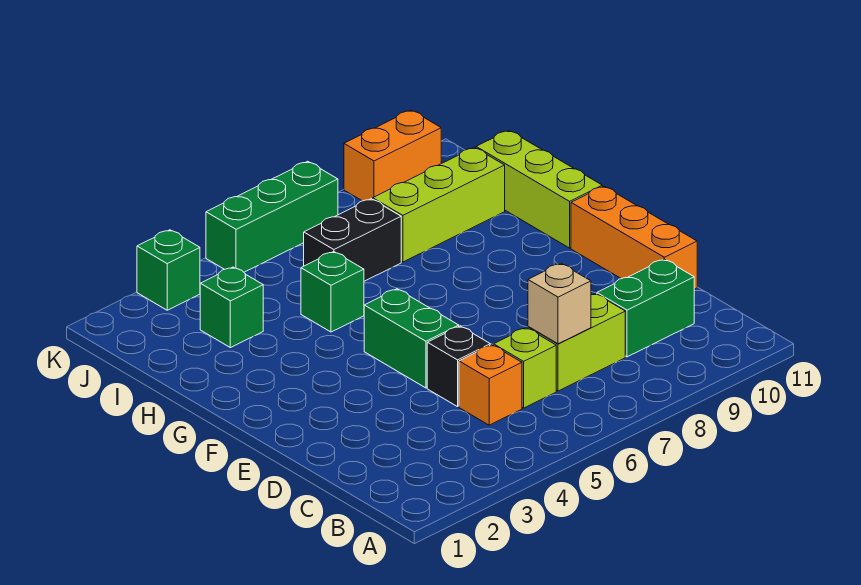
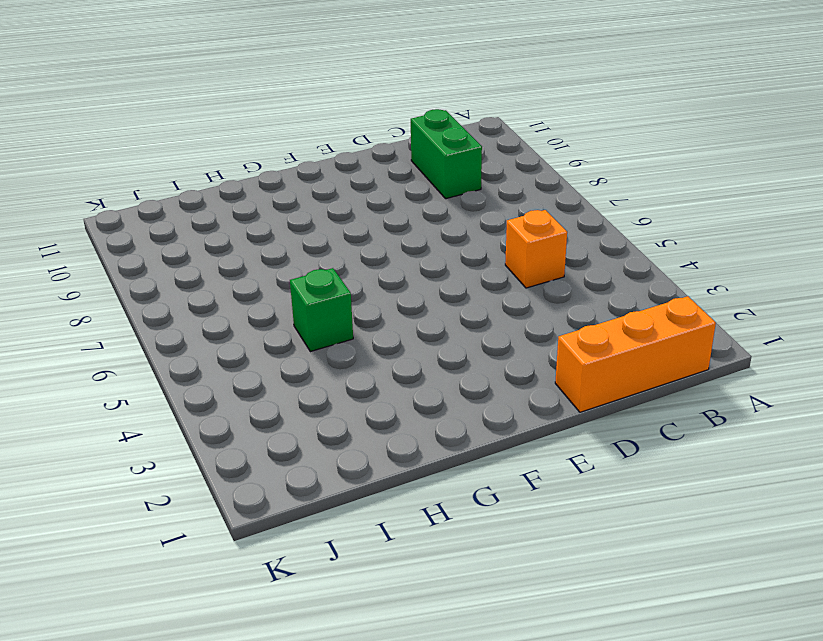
orange 1x3 brick [555,296,716,412] -> orange 1x3 brick moved to [571,186,697,289]
none -> lime 1x1 brick [494,328,556,408]
none -> lime 1x2 brick [528,293,625,391]
none -> black 1x1 brick [427,326,490,407]

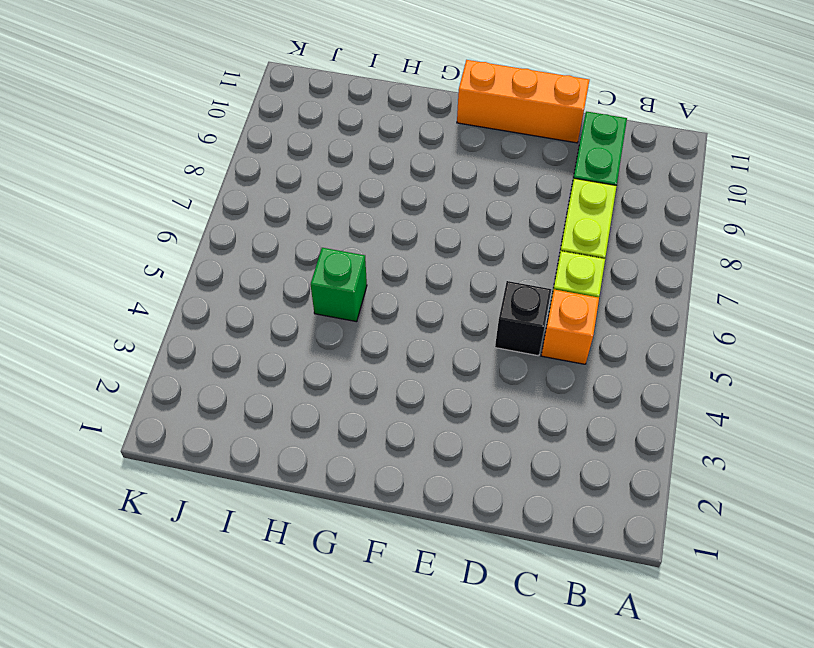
none -> green 1x2 brick [364,289,459,388]
none -> lime 1x3 brick [476,130,602,248]
none -> green 1x1 brick [200,267,263,348]

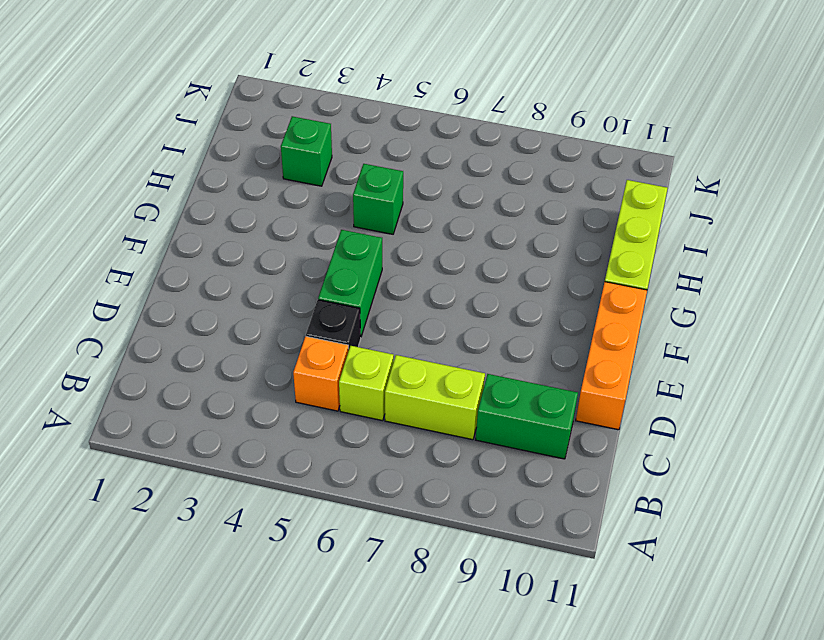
none -> black 1x2 brick [304,199,401,281]
none -> lime 1x3 brick [373,147,505,262]
none -> green 1x1 brick [137,230,200,310]

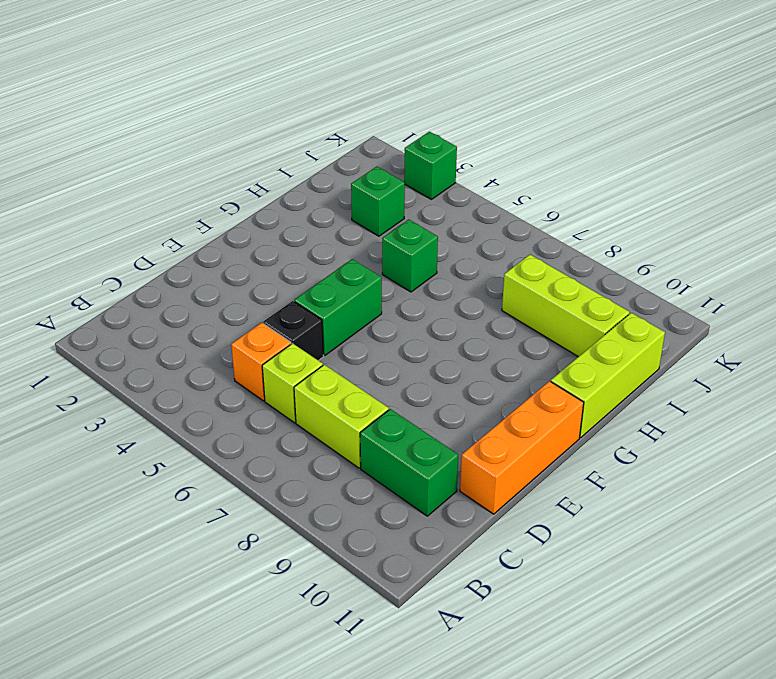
none -> black 1x2 brick [304,199,401,281]
none -> green 1x3 brick [206,161,338,272]
none -> orange 1x2 brick [344,110,441,201]

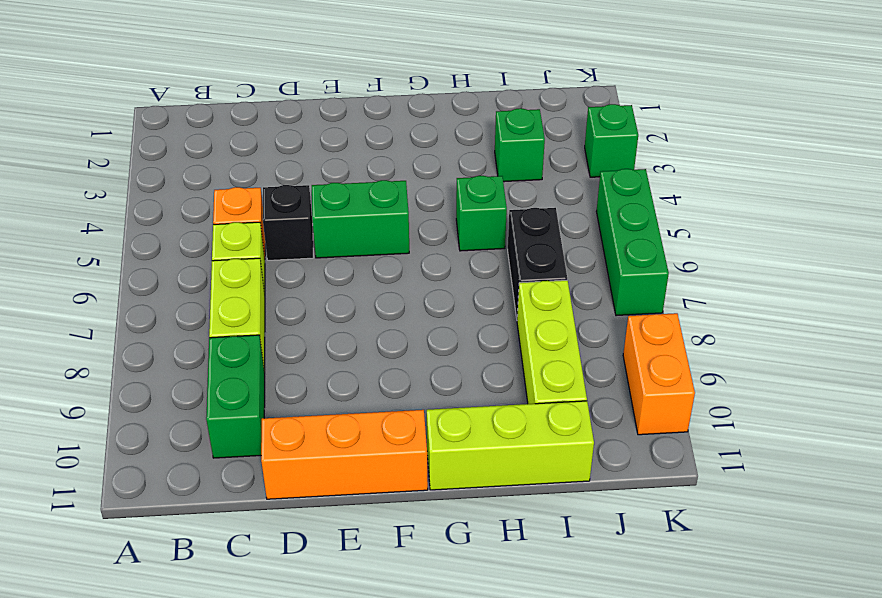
none -> tan 1x1 brick [528,263,591,344]

